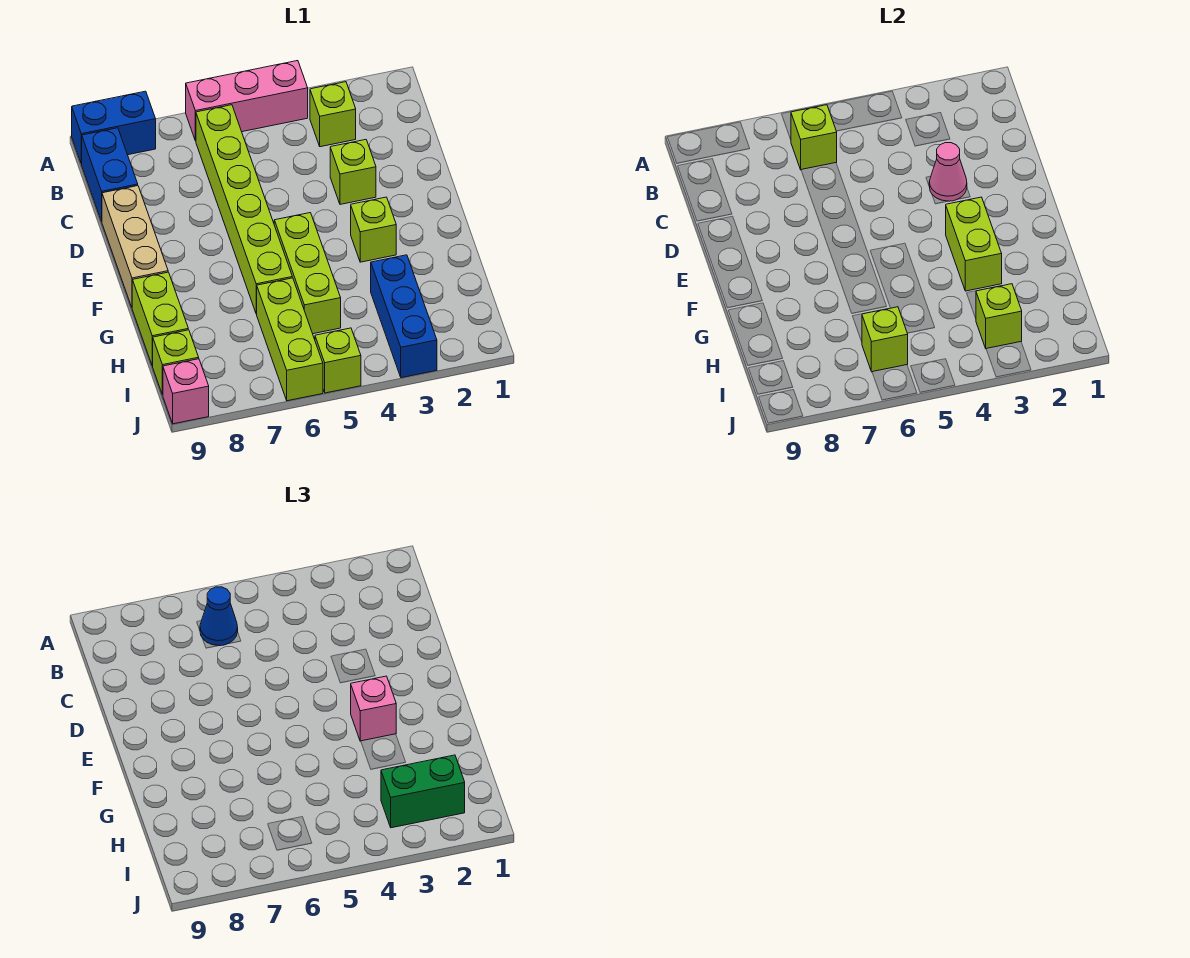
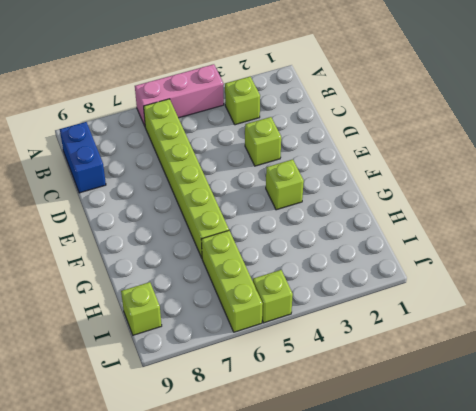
none -> blue 1x2 brick [72,91,156,164]
none -> tan 1x3 brick [102,186,168,307]
none -> lime 1x3 brick [274,213,341,334]

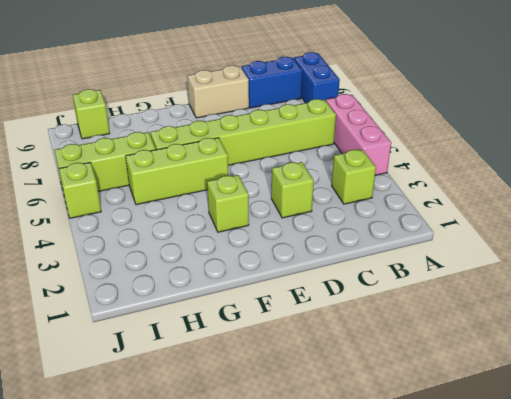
tan 1x2 brick [187,65,249,118] -> tan 1x3 brick [102,186,168,307]
none -> lime 1x2 brick [132,272,188,366]
none -> blue 1x3 brick [371,255,437,378]
none -> pink 1x1 brick [163,359,209,424]

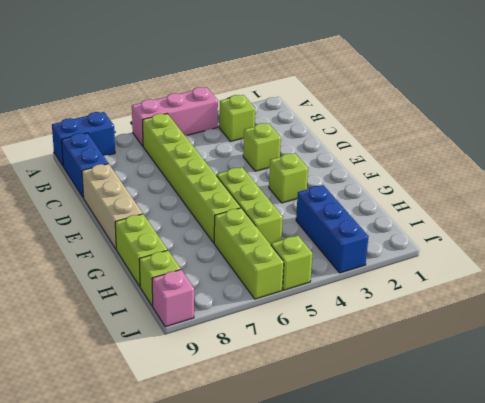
none -> lime 1x1 brick [791,105,837,170]
none -> pink 1x1 cone [929,143,967,201]
none -> lime 1x2 brick [946,197,1002,291]

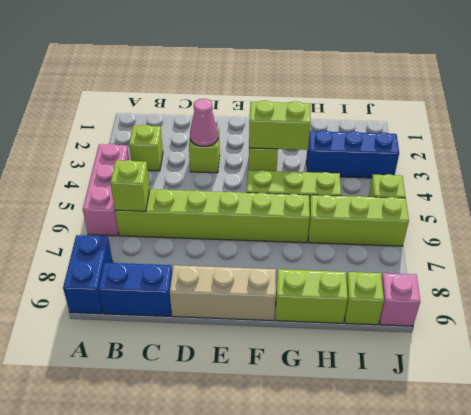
none -> lime 1x1 brick [976,284,1022,348]
none -> lime 1x1 brick [862,307,908,372]
none -> blue 1x1 cone [200,587,238,646]

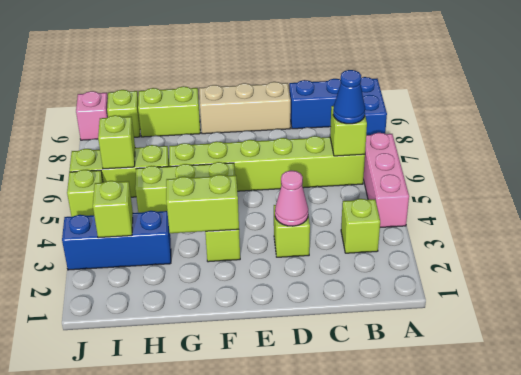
none -> pink 1x1 brick [351,676,396,741]
none -> green 1x2 brick [381,755,465,828]

